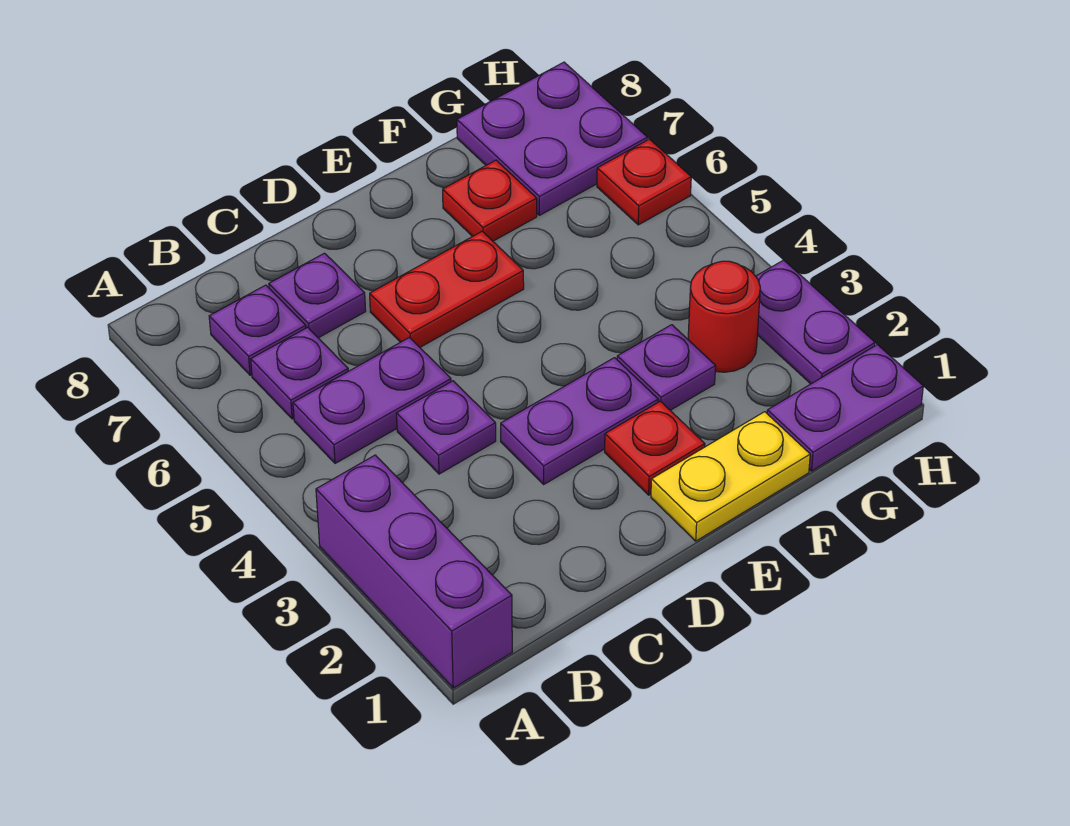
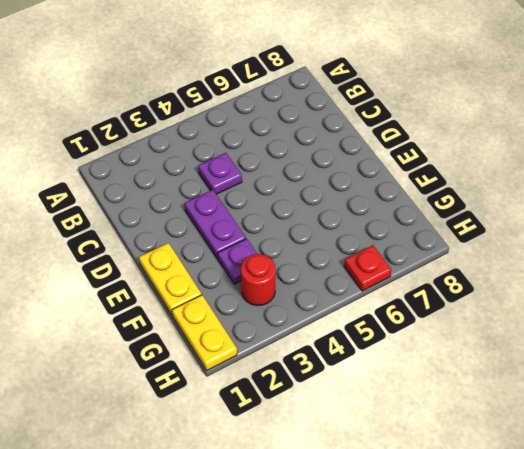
yellow 1x2 plate [172,295,237,370] -> purple 1x2 plate [767,345,923,471]
none -> purple 1x3 brick [316,455,512,688]
none -> purple 1x2 plate [293,338,451,463]
none -> purple 1x1 plate [251,327,348,419]

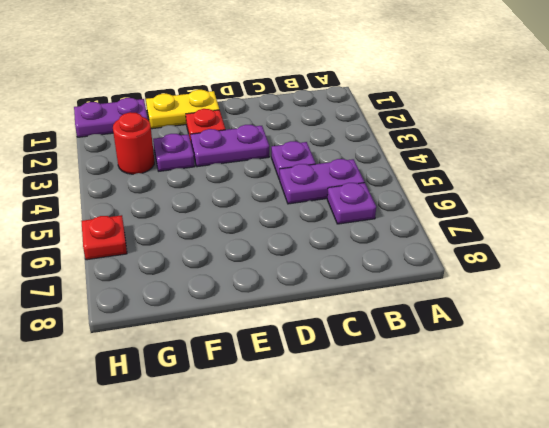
none -> purple 1x3 brick [316,455,512,688]
none -> purple 1x1 plate [209,285,306,375]
none -> purple 1x1 plate [269,253,366,338]

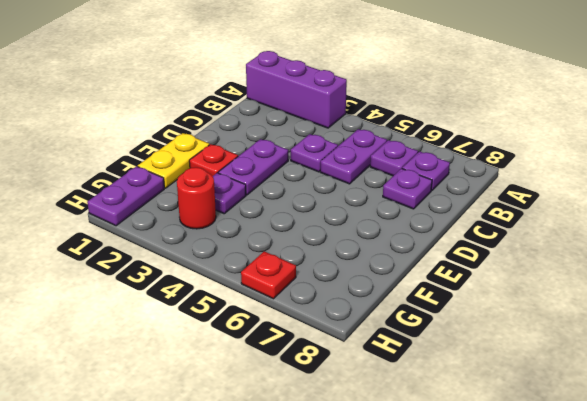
none -> red 1x2 plate [370,231,524,347]
none -> red 1x1 plate [443,160,537,241]
none -> purple 2x2 plate [457,62,647,215]

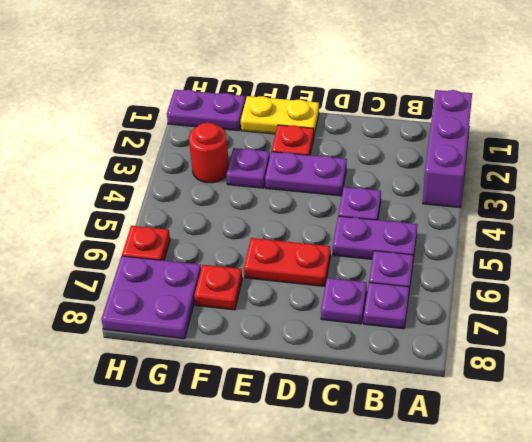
none -> purple 1x2 plate [756,260,875,384]

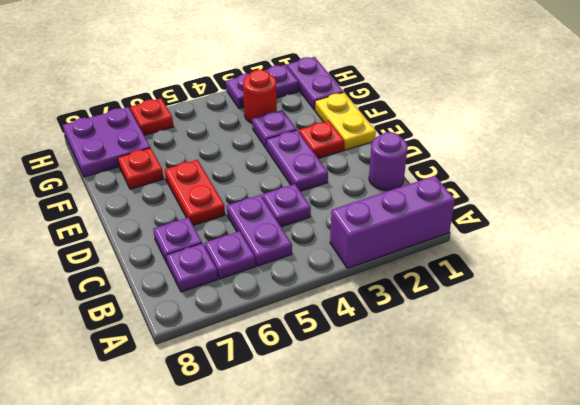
purple 1x1 round brick [369,132,408,191] -> none

